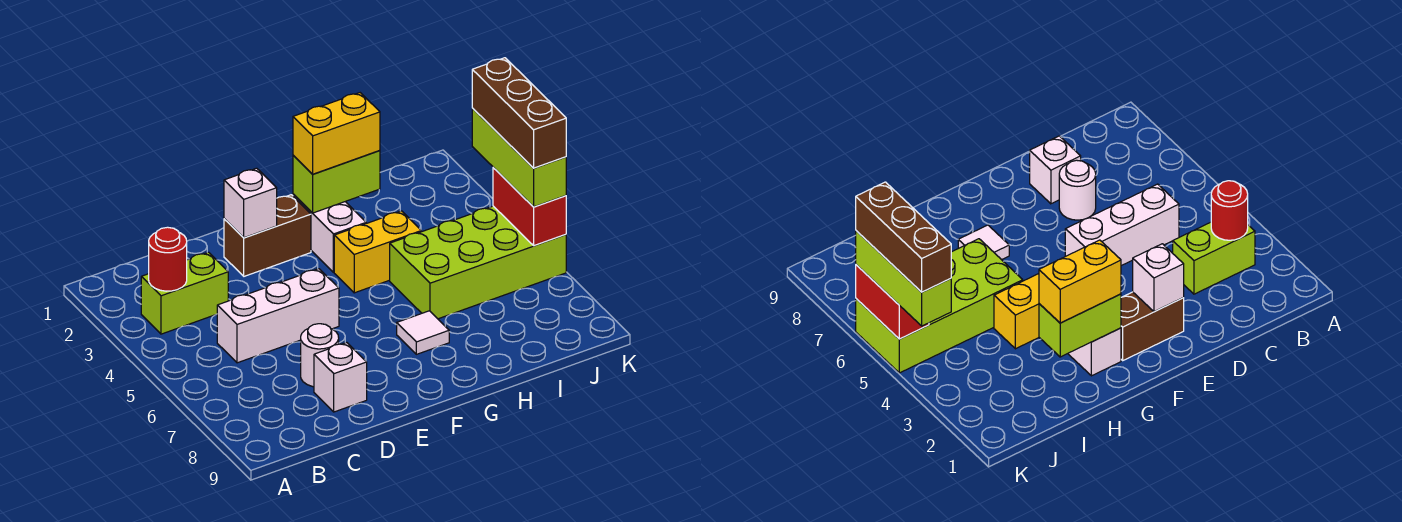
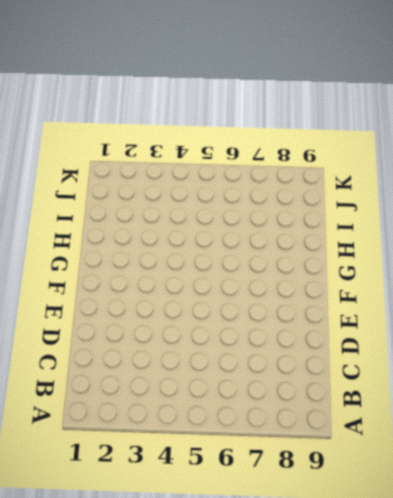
none -> lime 1x2 brick [141,252,228,334]
none -> white 1x3 brick [217,269,339,363]
none -> white 1x1 round brick [301,324,339,387]

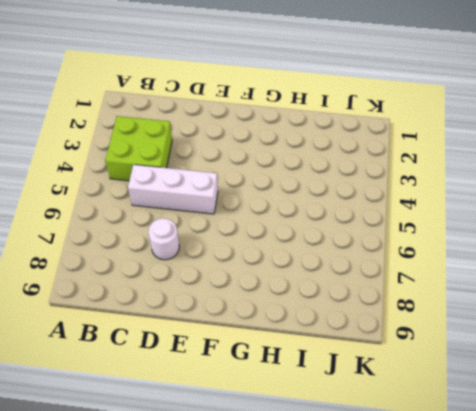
lime 2x2 brick [105,116,172,181] -> lime 1x2 brick [141,252,228,334]
none -> white 1x1 brick [314,343,367,412]
none -> brown 1x2 brick [224,195,311,276]
none -> white 1x2 brick [293,194,366,272]

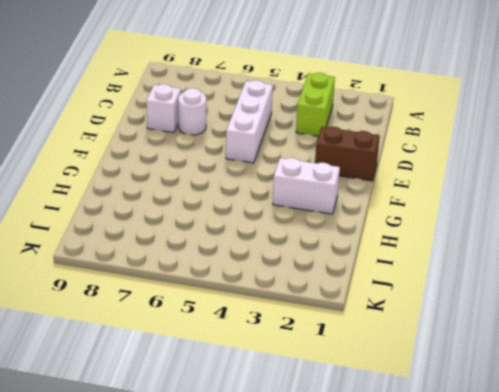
brown 1x2 brick [315,126,380,181] -> brown 1x2 brick turned to [224,195,311,276]
none -> yellow 1x2 brick [334,211,421,293]
none -> white 1x1 tile [397,311,449,354]
none -> lime 2x4 brick [390,206,566,319]

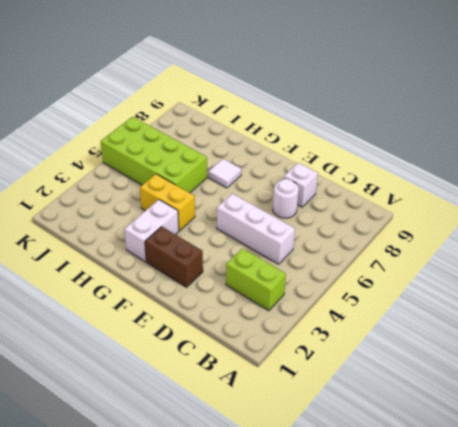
none -> red 1x1 round brick [149,227,187,291]
none -> white 1x1 brick [224,168,277,238]
none -> lime 1x2 brick [293,151,380,213]

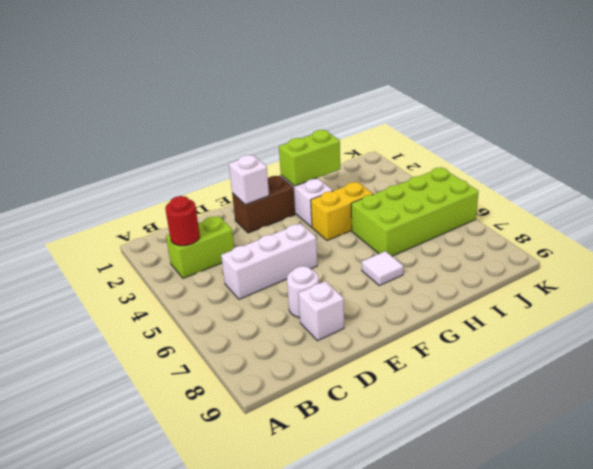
none -> red 1x2 brick [493,167,566,246]
none -> yellow 1x2 brick [293,93,380,174]
none -> lime 1x3 brick [472,108,566,207]

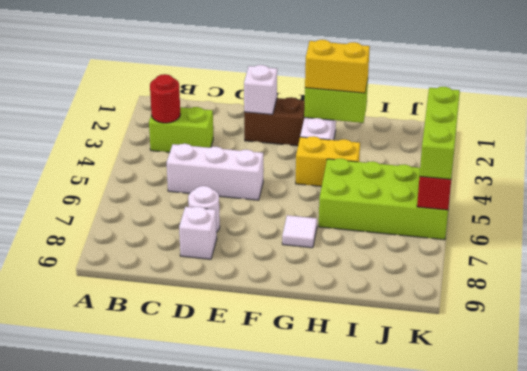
none -> brown 1x3 brick [472,58,566,168]

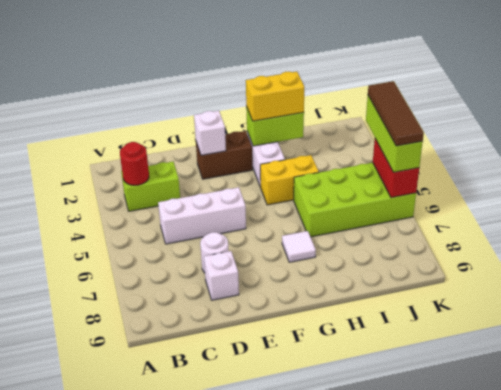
brown 1x3 tile [368,81,424,146] -> brown 1x3 brick [472,58,566,168]

